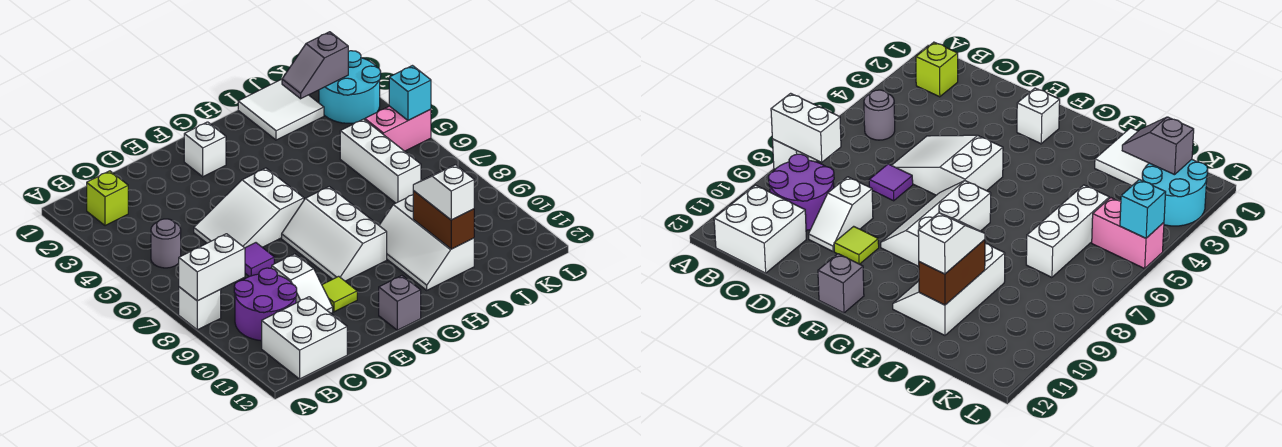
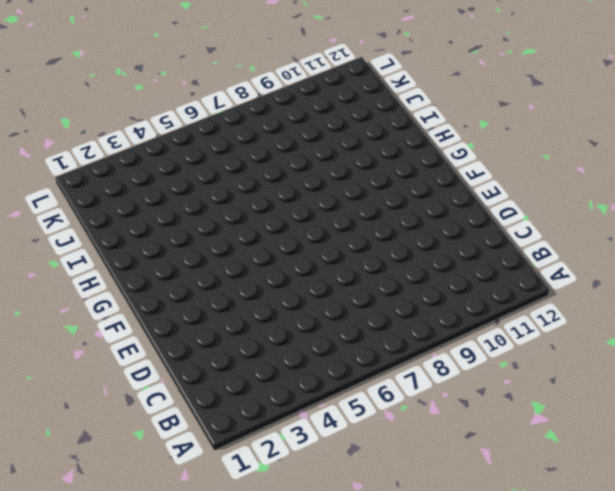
none -> white 1x1 brick [179,287,221,330]
none -> lime 1x1 brick [87,171,128,226]
none -> grey 1x1 round brick [151,219,181,268]

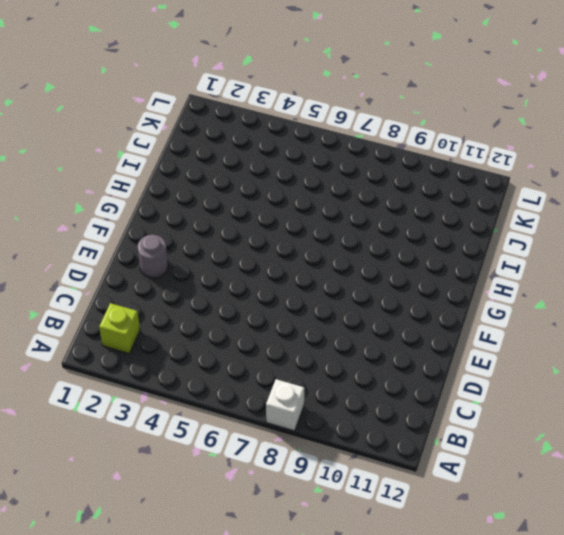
grey 1x1 round brick [138,235,168,278] -> grey 1x1 round brick moved to [151,219,181,268]
none -> purple 2x2 round brick [234,268,297,341]
none -> white 2x2 brick [262,297,347,379]
none -> white 2x3 slope [194,168,304,248]

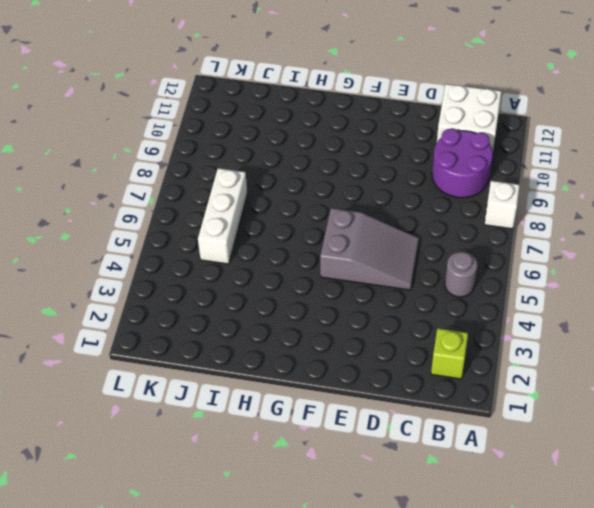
grey 2x3 slope [320,208,419,290] -> white 2x3 slope [194,168,304,248]
none -> purple 1x1 tile [245,243,274,277]
none -> white 1x2 slope [272,254,333,313]
none -> lime 1x1 tile [322,276,357,312]

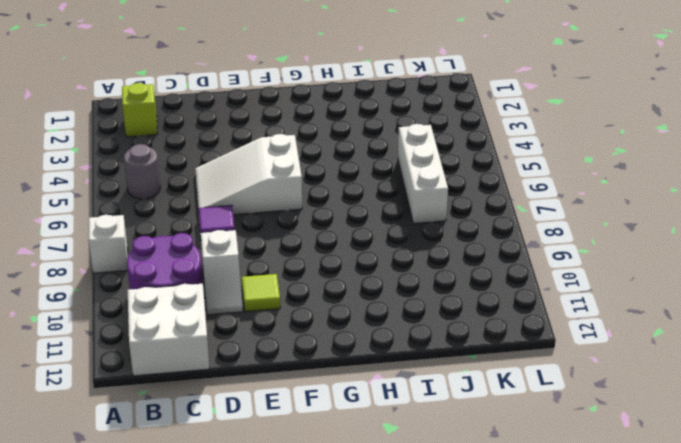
none -> white 1x1 brick [184,122,226,177]
none -> white 2x3 slope [282,187,387,281]
none -> grey 1x1 brick [379,276,421,330]

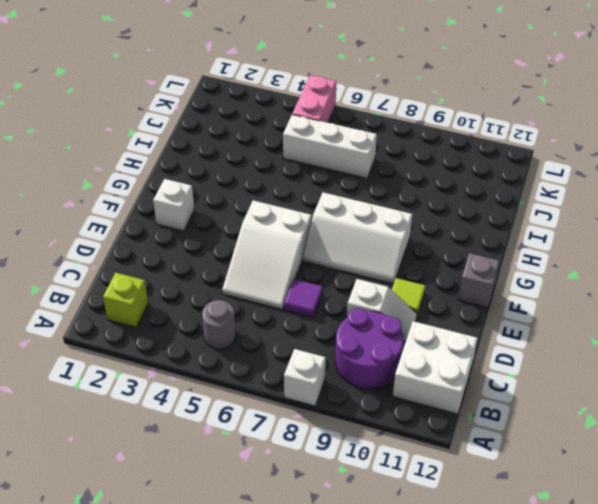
none -> white 2x3 slope [379,195,474,290]
none -> white 2x2 tile [238,79,324,140]
none -> cyan 2x2 round brick [319,51,381,123]

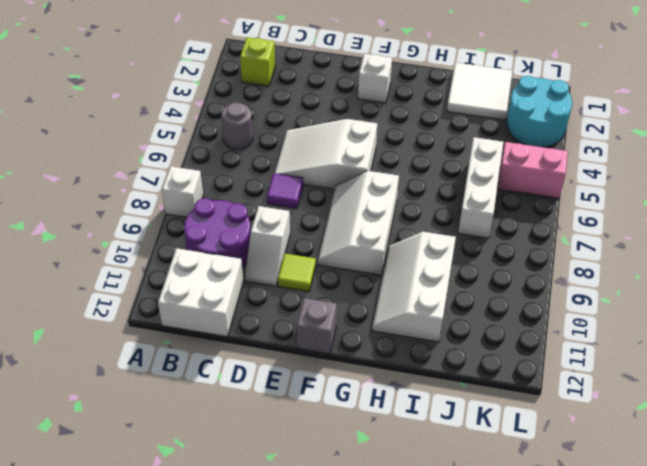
none -> white 1x2 brick [179,234,245,301]
none -> brown 1x2 brick [413,191,474,249]
none -> grey 1x2 slope [282,32,348,99]

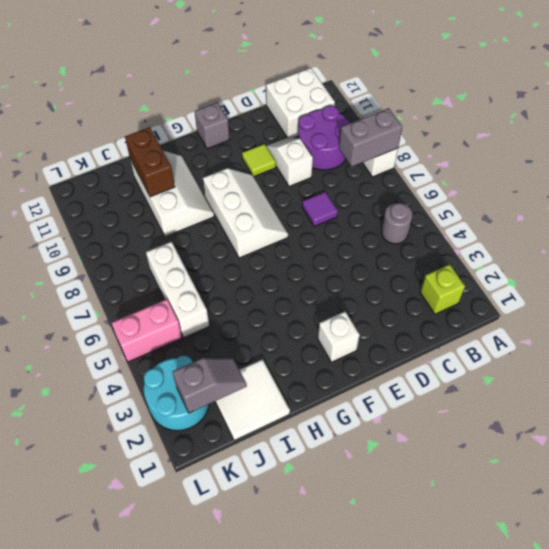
grey 1x2 brick [339,108,402,166] -> white 1x2 brick [179,234,245,301]
none -> white 2x3 slope [194,168,304,248]
none -> cyan 1x1 brick [389,66,431,120]
none -> white 1x2 slope [413,165,474,220]

